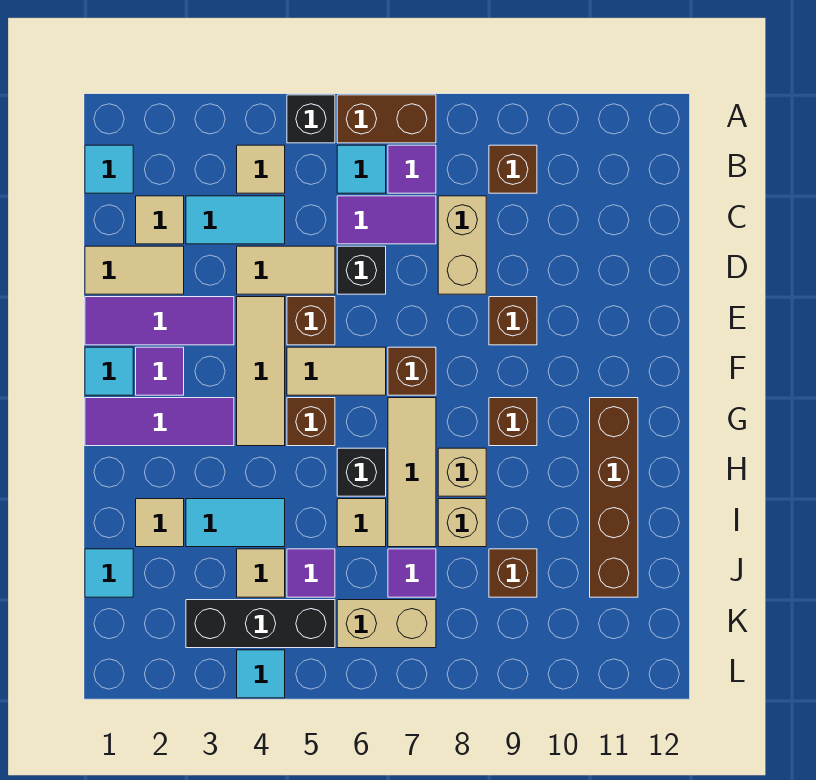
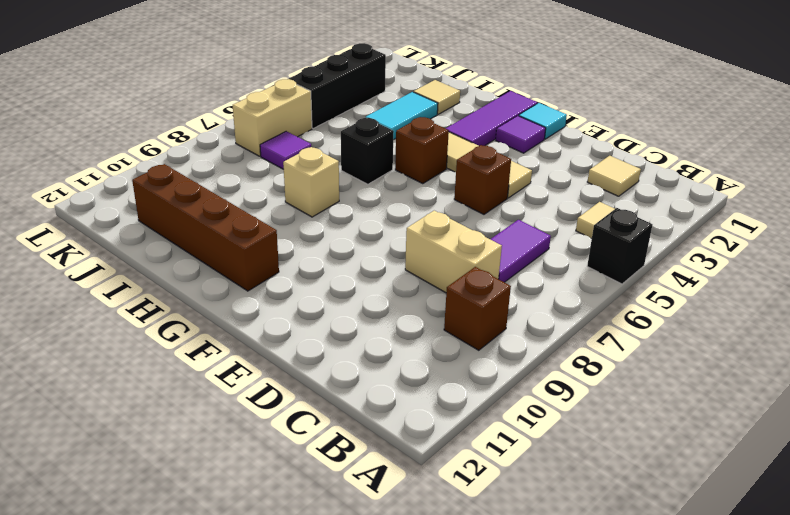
none -> brown 1x2 brick [337,95,436,143]
none -> cyan 1x1 tile [85,145,133,193]
none -> cyan 1x1 tile [337,145,386,193]
none -> purple 1x1 tile [388,145,436,193]

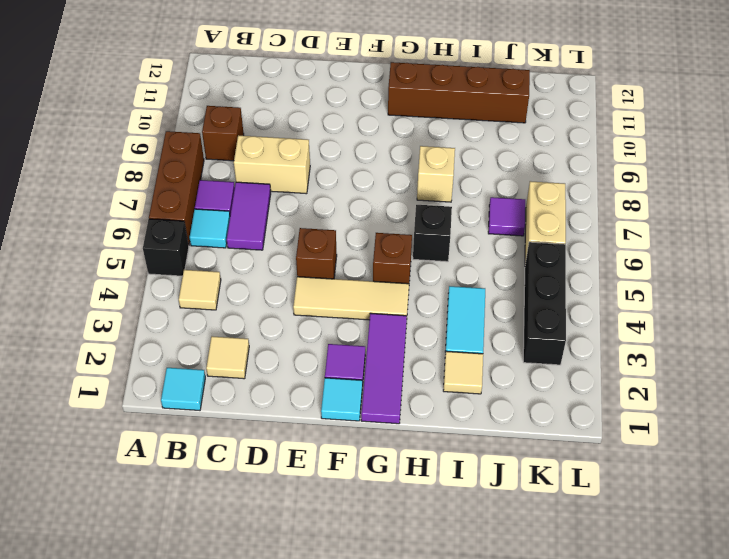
brown 1x3 brick [149,131,204,245] -> brown 1x2 brick [337,95,436,143]
none -> cyan 1x2 tile [186,196,285,244]
none -> tan 1x2 tile [85,246,184,294]
none -> tan 1x2 tile [237,246,335,294]
none -> black 1x1 brick [337,246,386,294]

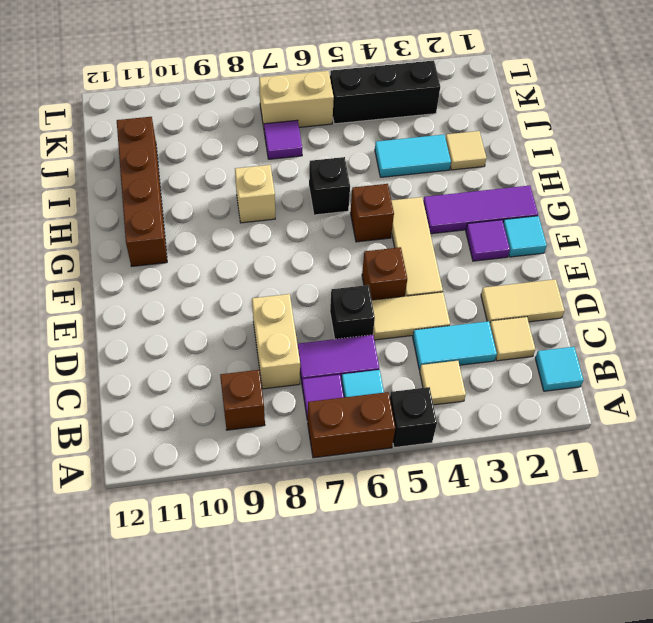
none -> purple 1x3 tile [85,297,234,345]
none -> brown 1x1 brick [489,297,537,345]
none -> tan 1x2 tile [287,347,386,395]
none -> brown 1x1 brick [388,347,436,395]

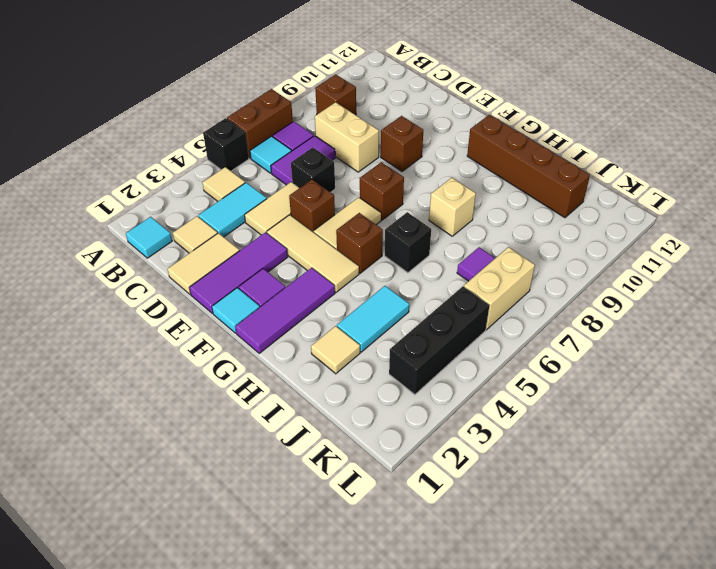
none -> tan 1x3 tile [388,398,436,547]
none -> brown 1x1 brick [489,398,537,446]
none -> tan 1x1 tile [337,499,386,547]
none -> tan 1x1 brick [438,499,486,547]

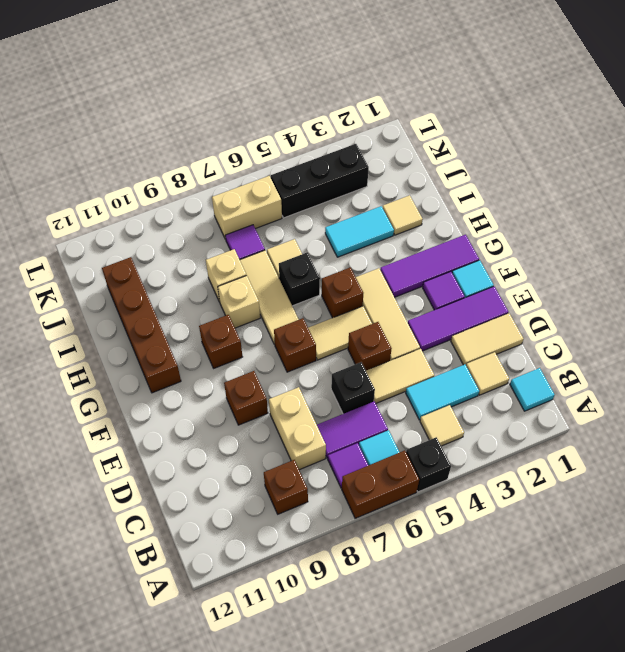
none -> cyan 1x1 tile [85,549,133,597]
none -> tan 1x1 tile [237,549,285,597]
none -> purple 1x1 tile [287,549,335,597]
none -> brown 1x1 brick [489,549,537,597]

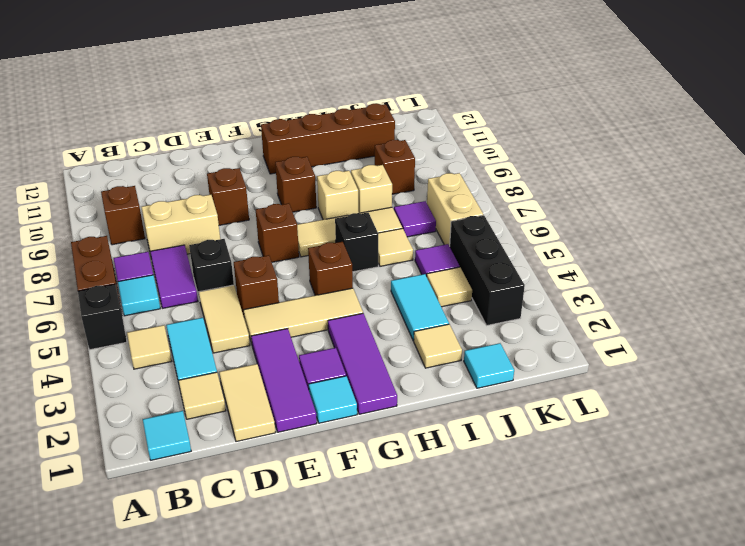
none -> tan 1x2 tile [287,347,386,395]
none -> cyan 1x1 tile [237,650,285,698]

